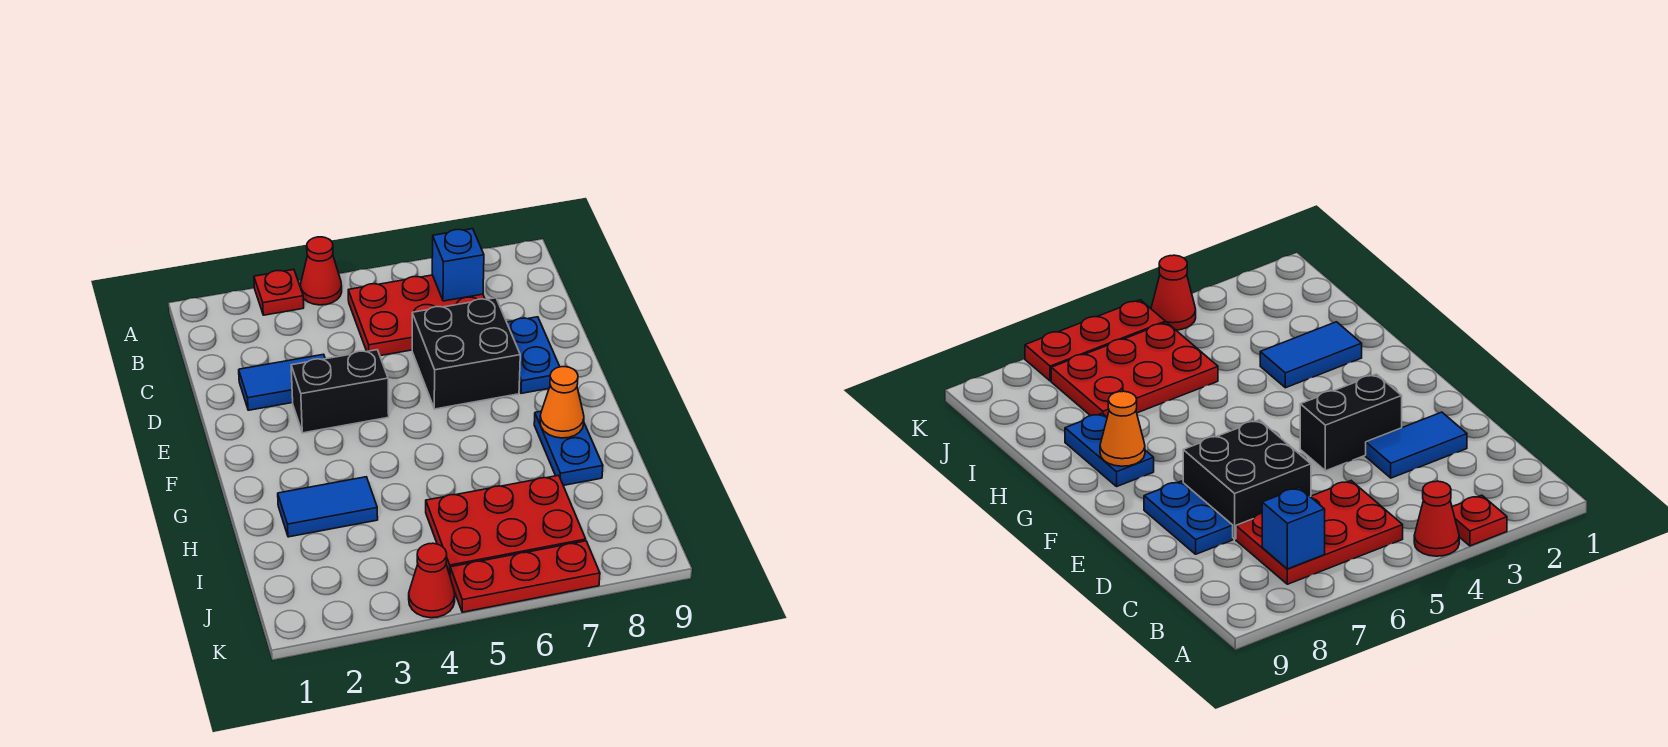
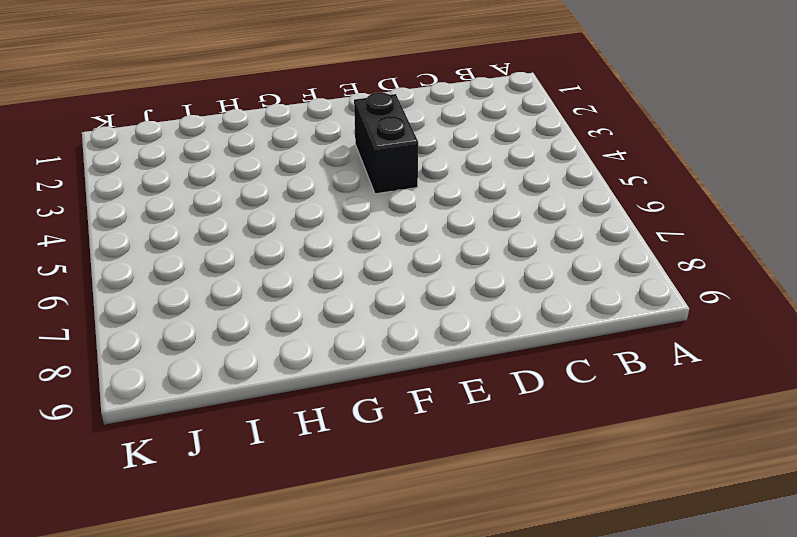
none -> red 1x1 plate [254,270,304,315]
none -> red 1x1 cone [301,237,342,305]
none -> red 2x3 plate [348,275,485,356]

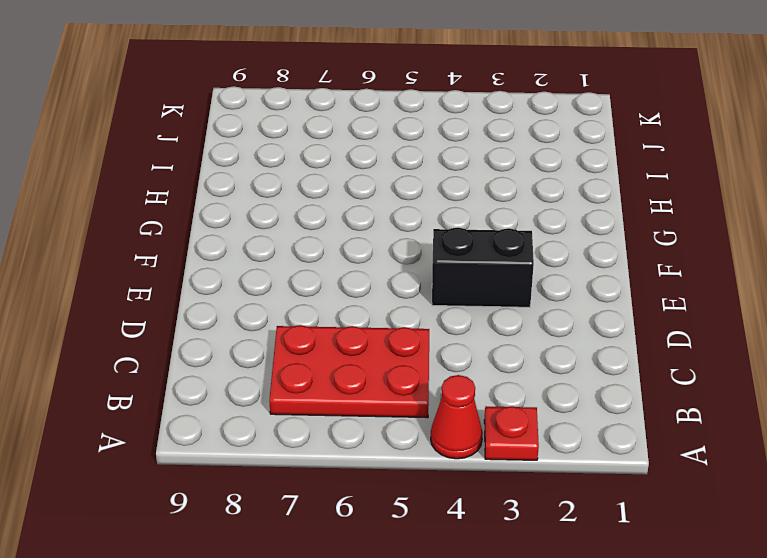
none -> blue 1x2 tile [239,354,325,410]
none -> black 2x2 brick [412,298,520,409]
none -> blue 1x2 plate [507,317,560,393]

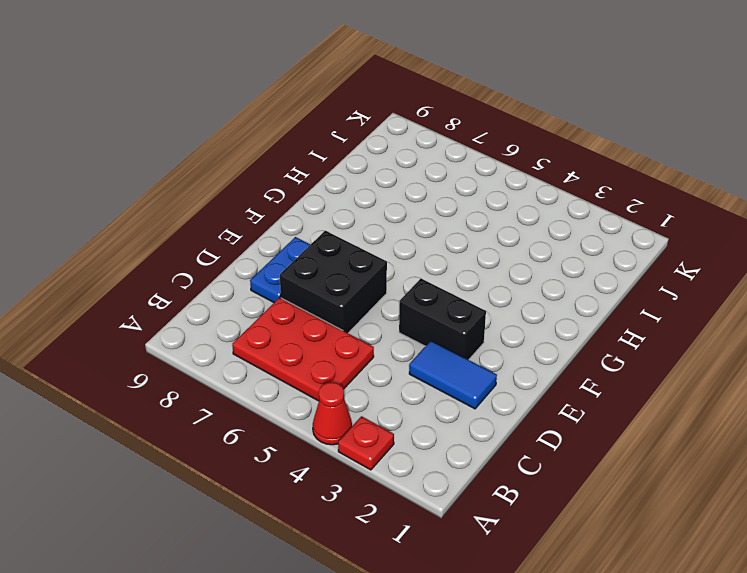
none -> blue 1x2 plate [534,411,603,485]
none -> blue 1x2 tile [278,477,378,537]
none -> red 2x3 plate [426,475,586,574]

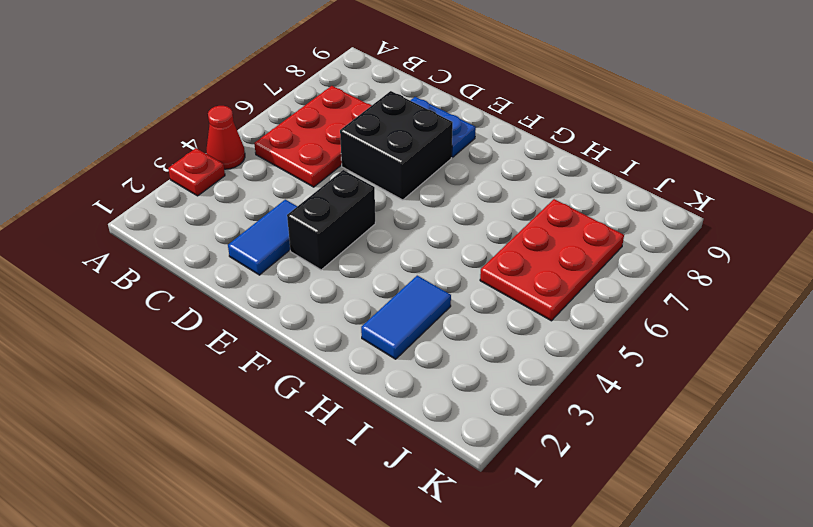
none -> blue 1x2 plate [534,411,603,485]
none -> red 1x1 cone [409,543,455,618]
none -> red 1x3 plate [450,541,600,612]

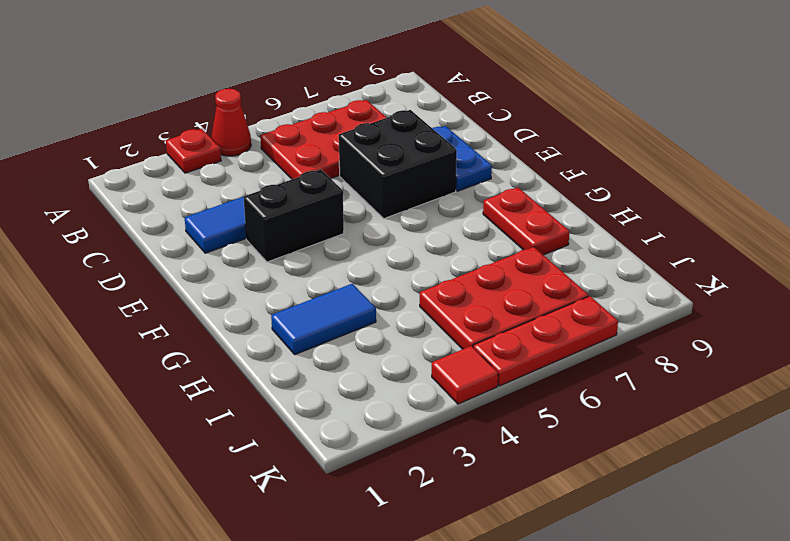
red 1x2 plate [483,188,570,255] -> blue 1x2 plate [534,411,603,485]
red 1x1 tile [432,346,498,404] -> red 1x1 cone [409,543,455,618]
none -> blue 1x1 brick [432,229,484,301]
none -> orange 1x1 cone [540,367,584,438]

